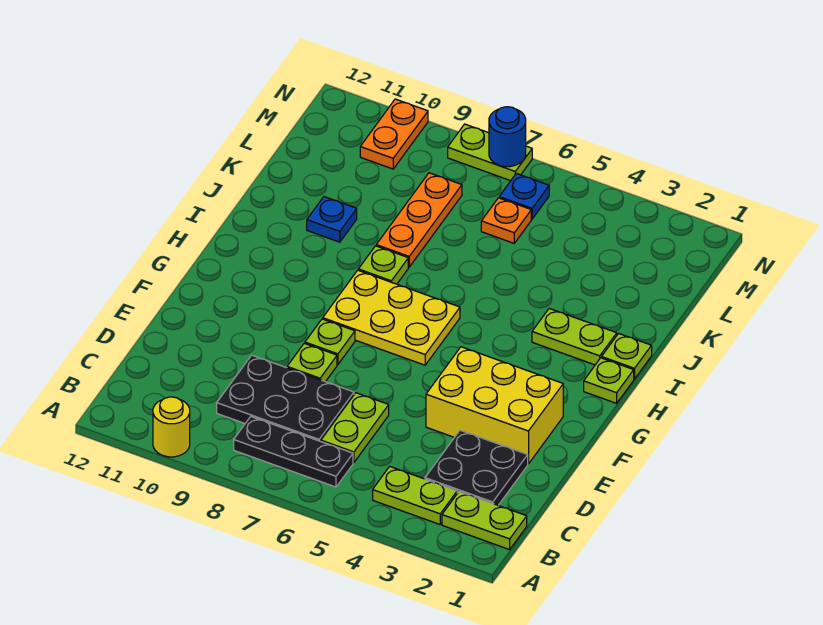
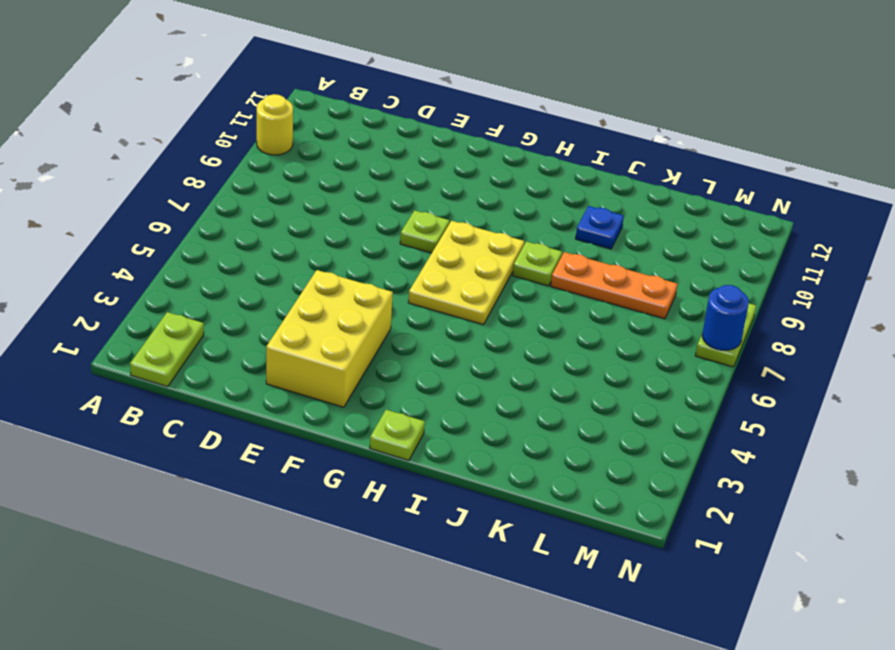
none -> lime 1x2 plate [373,466,457,524]
none -> black 1x3 plate [234,417,353,487]
none -> black 2x2 plate [425,430,528,505]

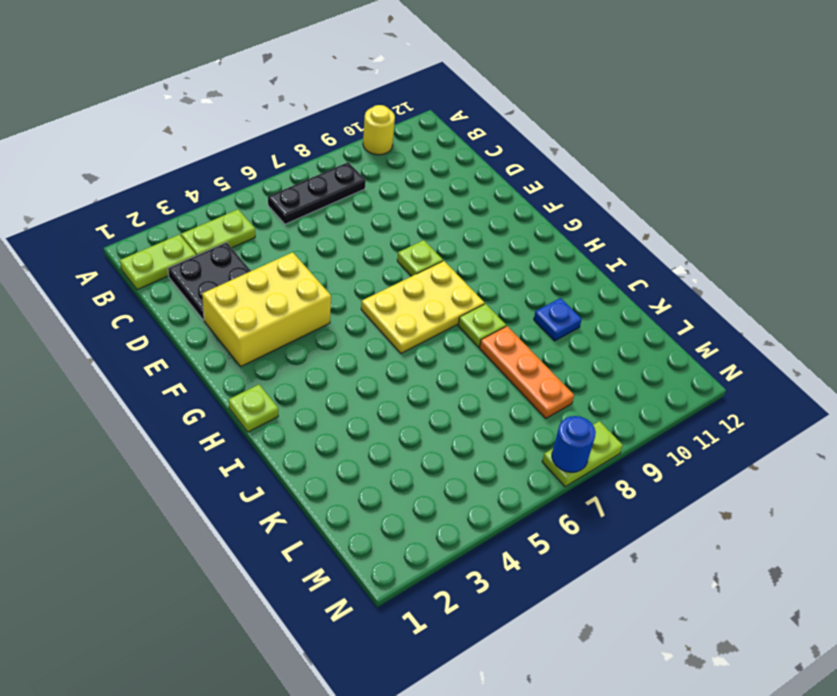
none -> lime 1x2 plate [321,393,389,463]
none -> black 2x3 plate [217,355,354,441]
none -> lime 1x1 plate [287,343,337,382]

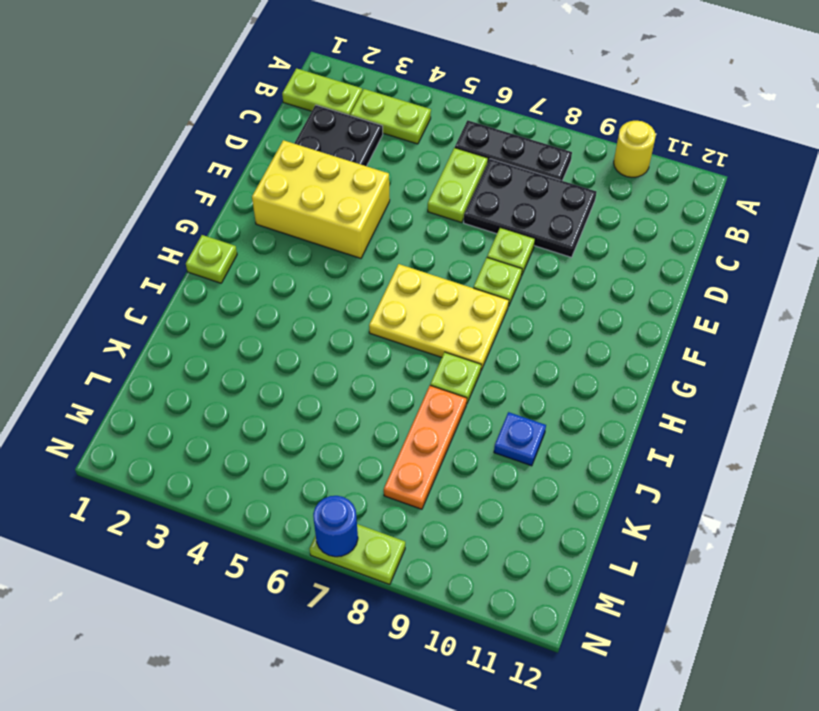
none -> lime 1x1 plate [601,333,652,379]
none -> lime 1x2 plate [532,309,617,365]
none -> orange 1x1 plate [481,198,531,243]

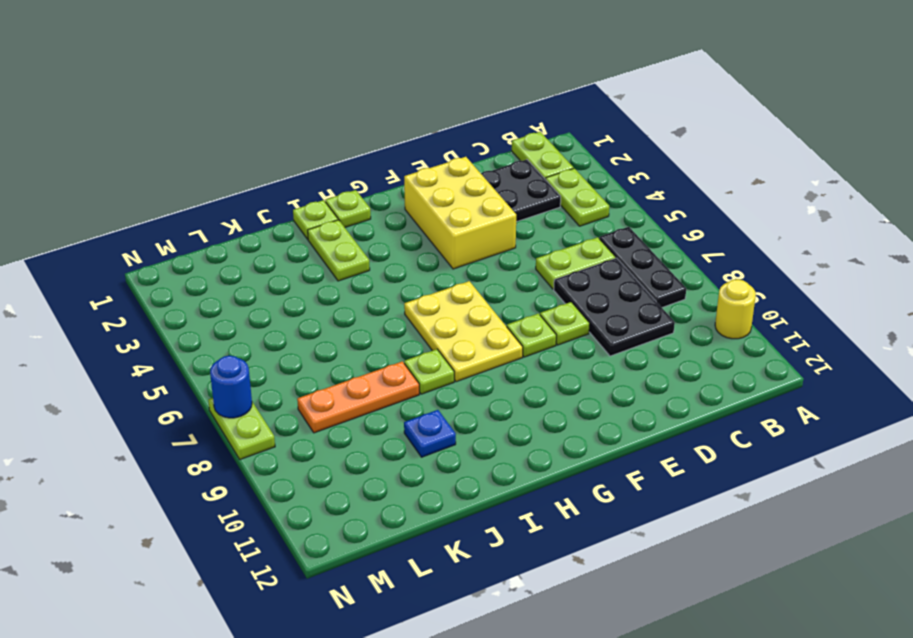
none -> orange 1x1 plate [481,198,531,243]
none -> blue 1x1 plate [499,173,549,219]
none -> orange 1x2 plate [360,99,428,169]

